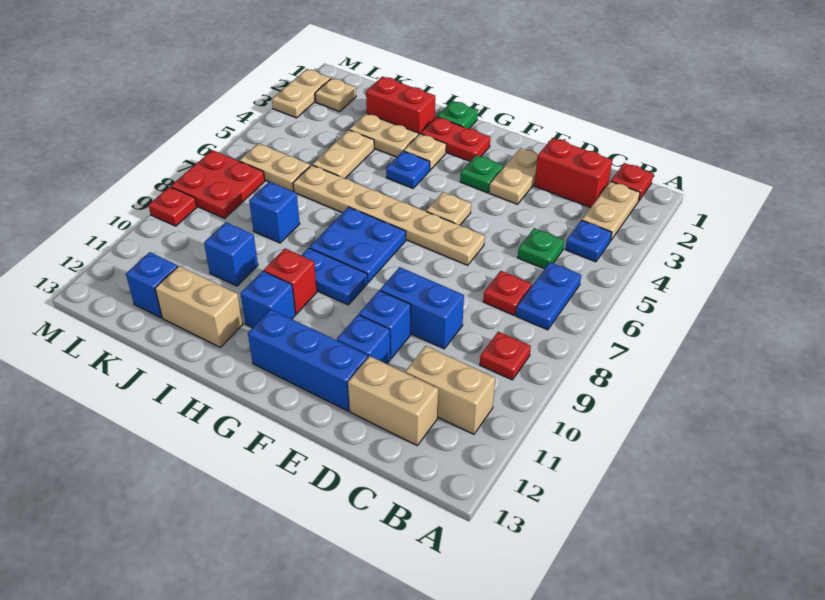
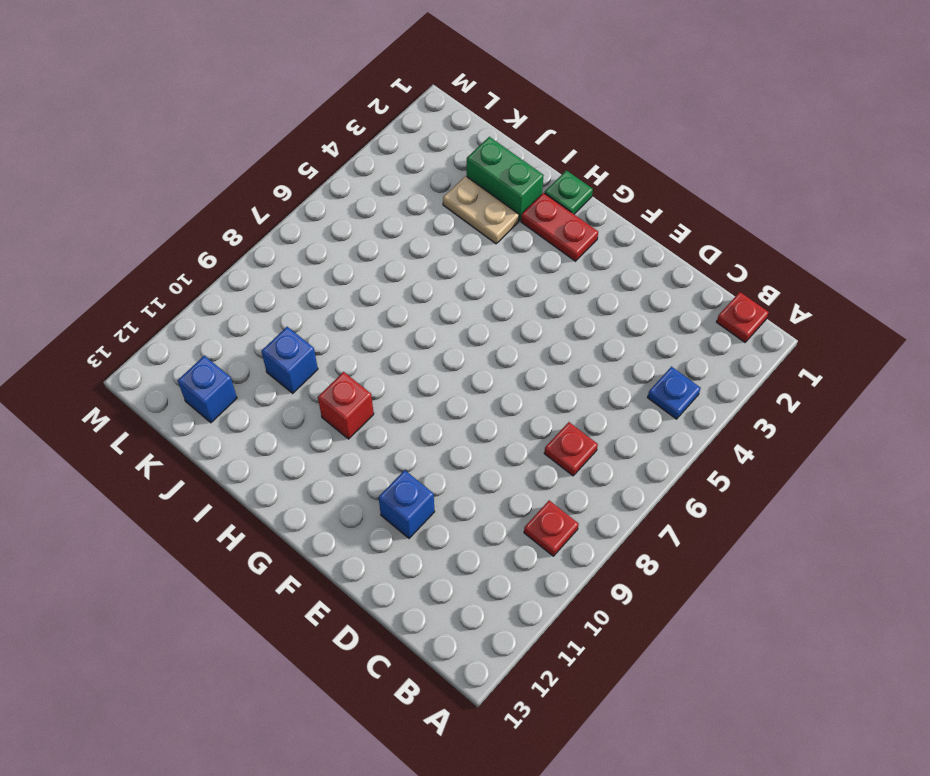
green 1x2 brick [467,137,544,221] -> red 1x2 brick [366,77,435,134]
none -> tan 1x2 plate [582,181,640,241]
none -> blue 1x2 plate [516,262,581,330]
none -> tan 1x2 brick [405,346,495,434]
none -> red 1x2 brick [535,138,612,208]

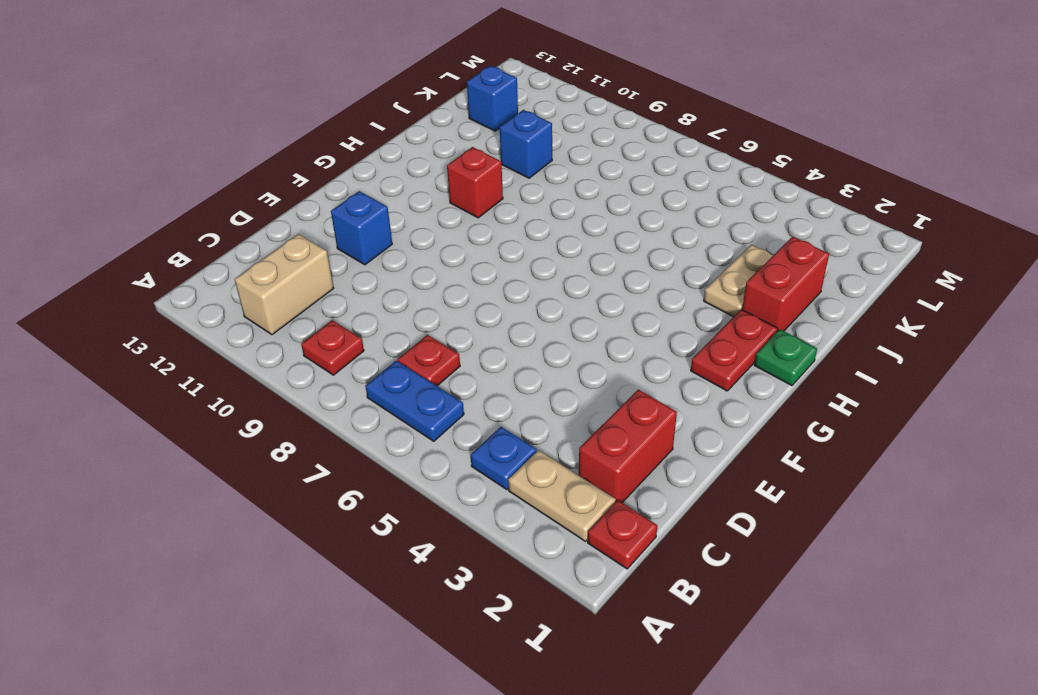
none -> green 1x1 plate [518,228,564,269]
none -> tan 1x2 brick [348,356,438,445]
none -> blue 1x2 brick [380,267,464,349]
none -> tan 1x2 plate [489,148,538,204]

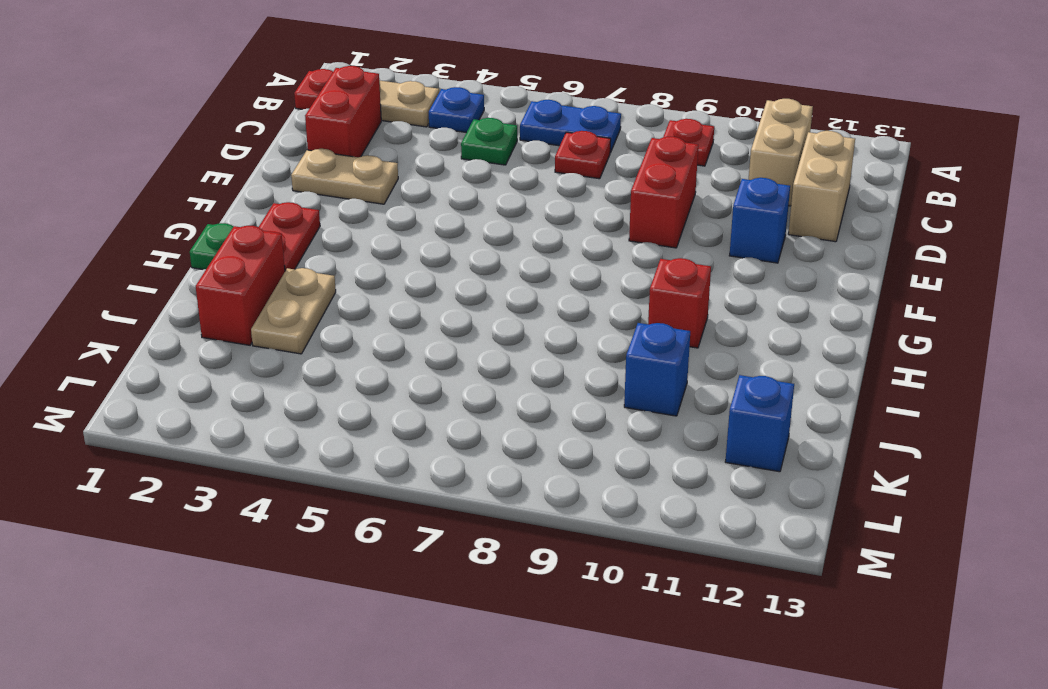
red 1x2 brick [629,137,698,248] -> blue 1x2 brick [380,267,464,349]
none -> tan 1x6 plate [293,165,485,265]
none -> blue 1x1 brick [359,290,411,358]
none -> blue 1x3 brick [248,309,368,411]
none -> green 1x1 plate [460,155,504,193]

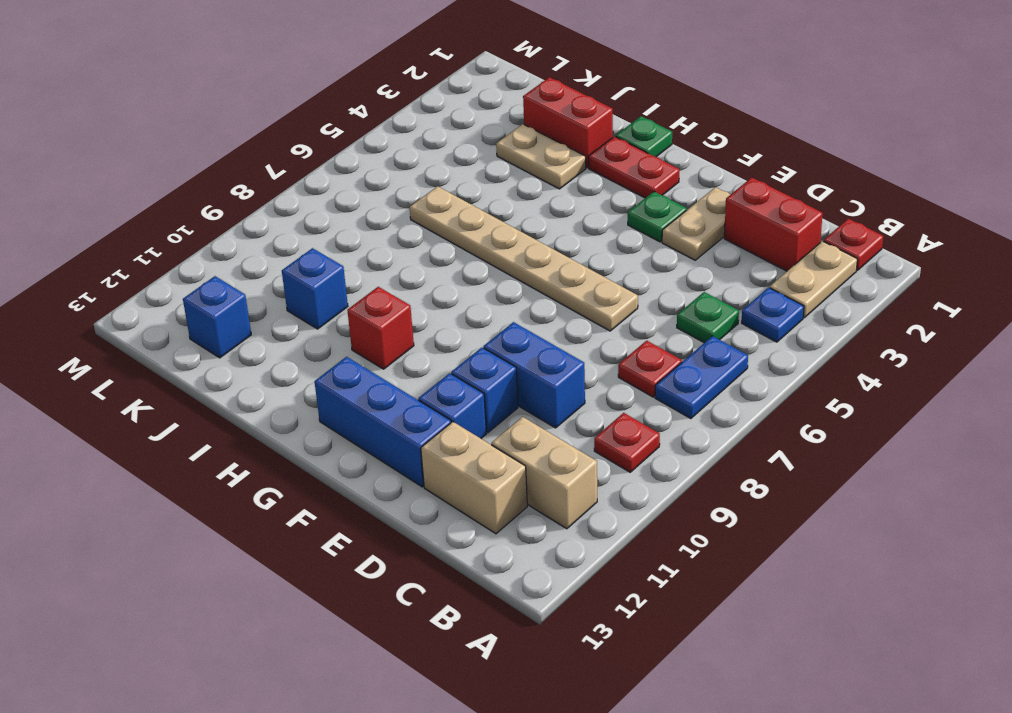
none -> tan 1x1 plate [426,192,471,225]
none -> blue 2x2 plate [310,207,406,282]
none -> blue 1x2 plate [301,248,368,305]
none -> tan 1x1 plate [404,134,446,170]

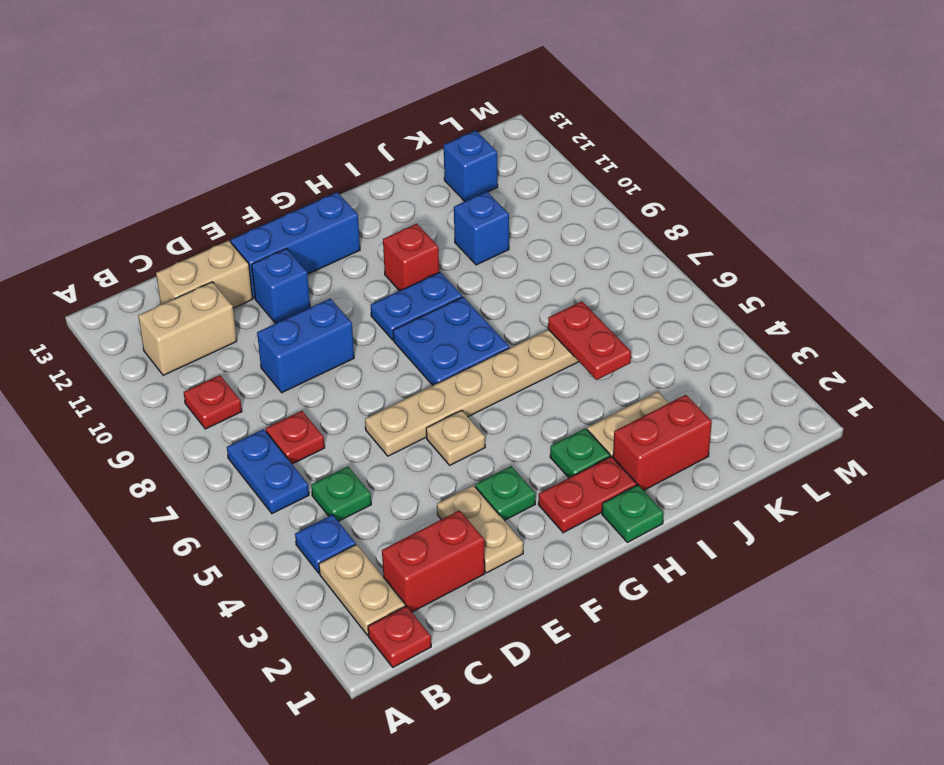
green 1x1 plate [550,428,610,478] -> tan 1x1 plate [404,134,446,170]
red 1x2 plate [548,301,631,380] -> none
none -> blue 1x1 brick [359,290,411,358]
none -> blue 1x1 plate [386,151,430,188]
none -> blue 1x1 brick [240,271,295,328]
none -> tan 1x2 brick [155,266,243,347]

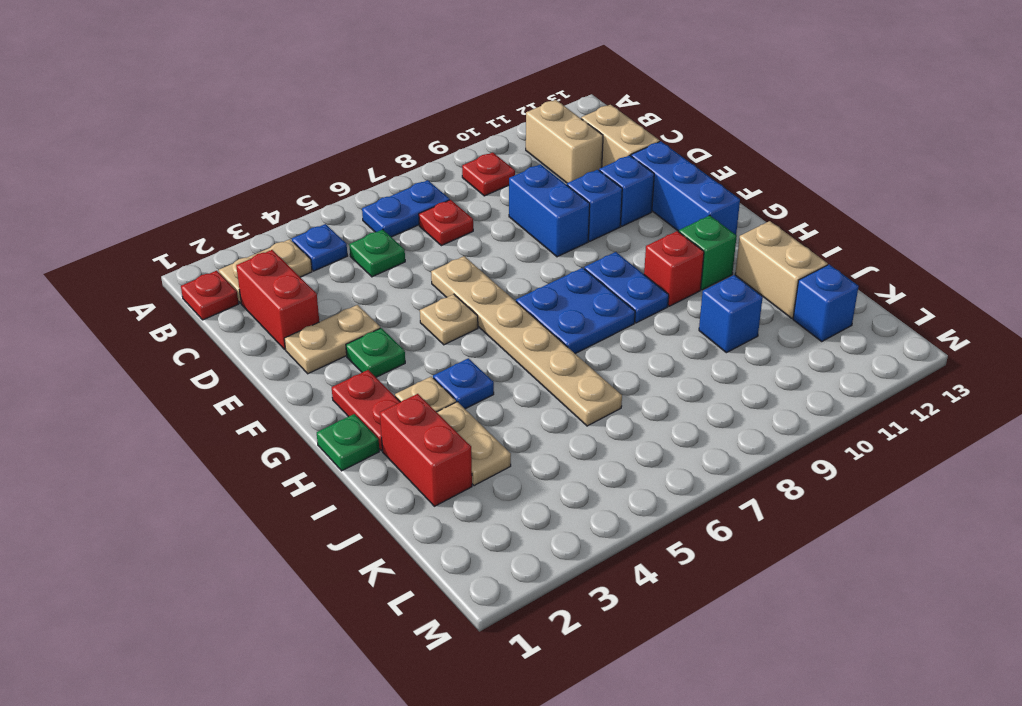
green 1x1 brick [679,215,737,290] -> blue 1x1 brick [240,271,295,328]
none -> tan 1x2 plate [313,130,374,178]
none -> blue 1x1 brick [249,182,300,243]
none -> tan 1x2 plate [239,143,310,191]
none -> tan 1x1 plate [315,78,356,112]

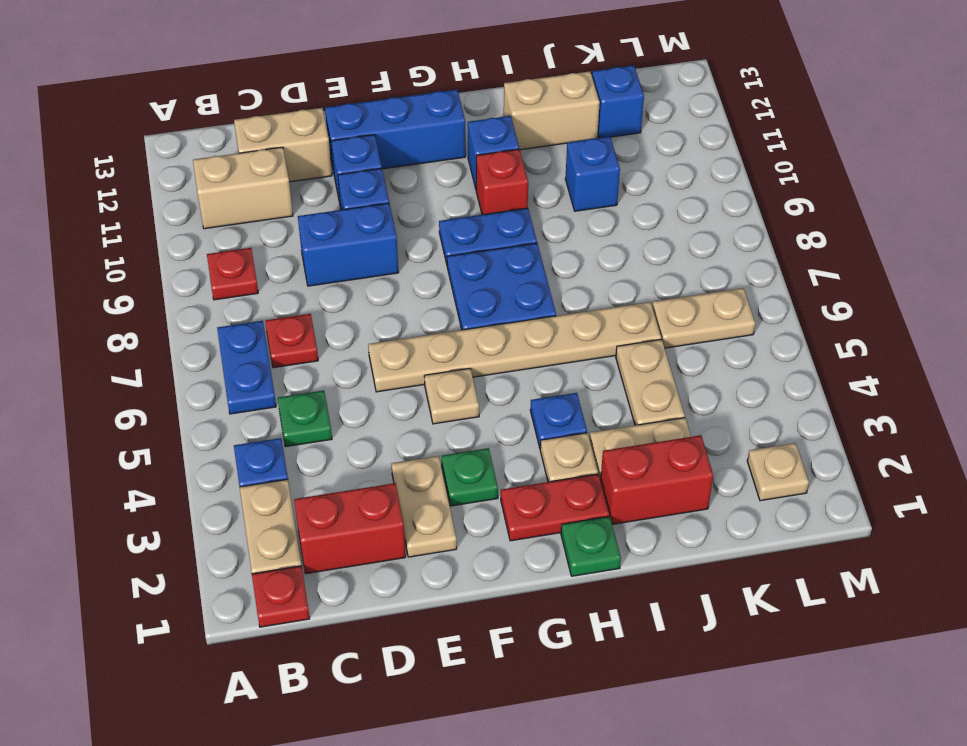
none -> blue 1x1 brick [249,182,300,243]
none -> red 2x2 plate [171,150,265,218]
none -> tan 1x2 plate [272,69,330,118]
none -> red 1x1 plate [148,187,197,226]

